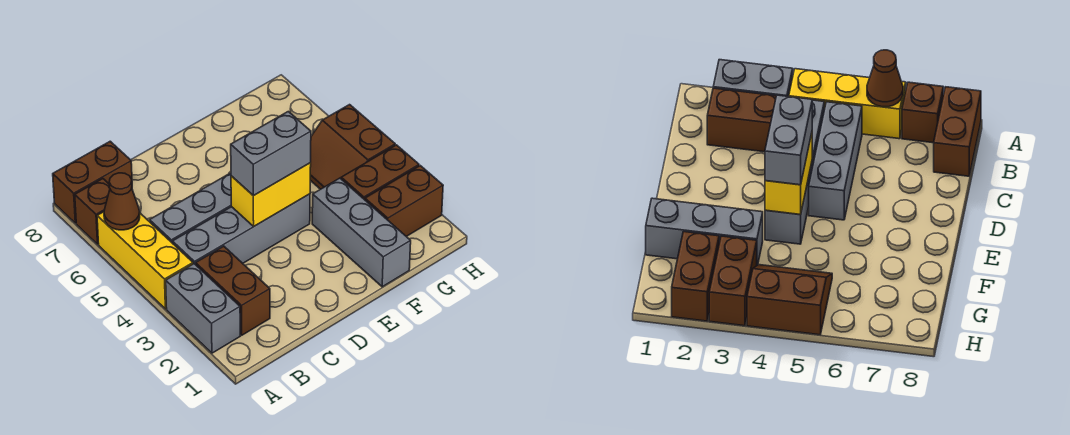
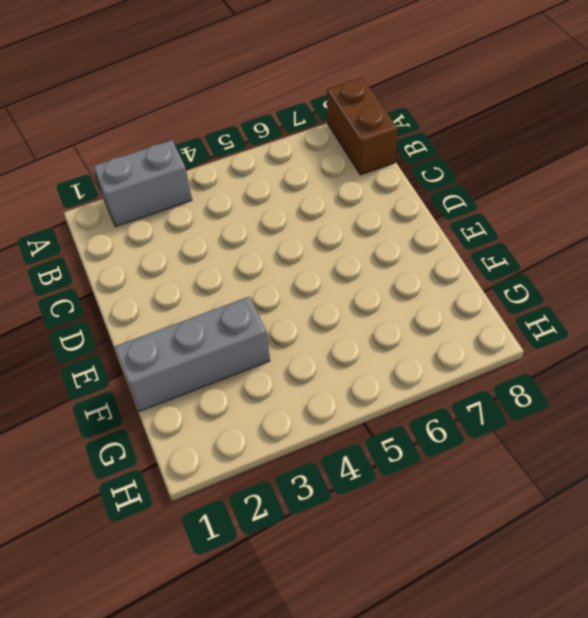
none -> yellow 1x3 brick [97,212,193,309]
none -> brown 1x1 brick [75,179,110,244]
none -> brown 1x2 brick [196,246,270,335]

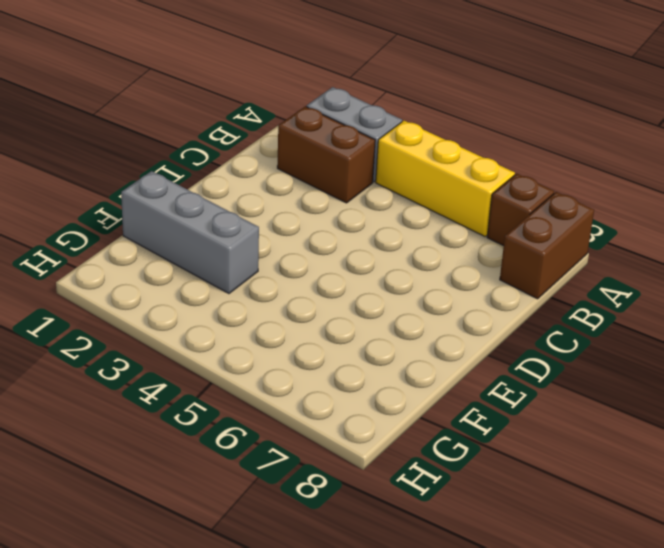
none -> grey 1x4 brick [172,194,310,265]
none -> grey 1x3 brick [150,173,231,242]
none -> brown 1x2 brick [365,166,443,236]

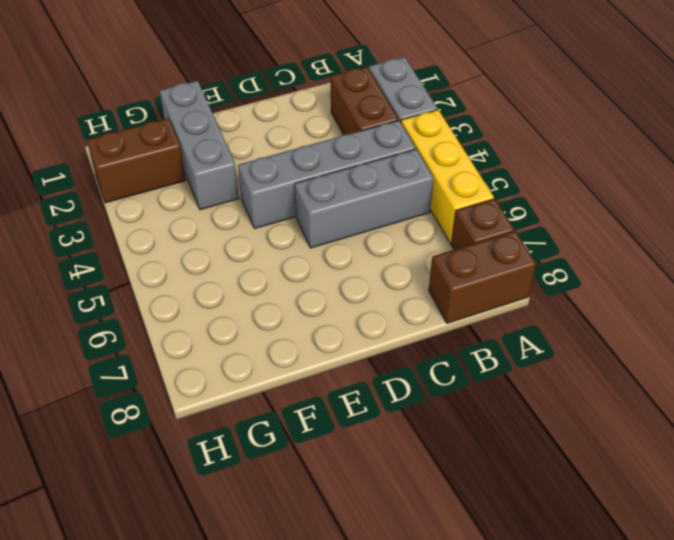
none -> brown 1x2 brick [341,145,419,200]
none -> brown 2x2 slope [310,105,395,189]
none -> brown 1x1 cone [104,173,140,230]

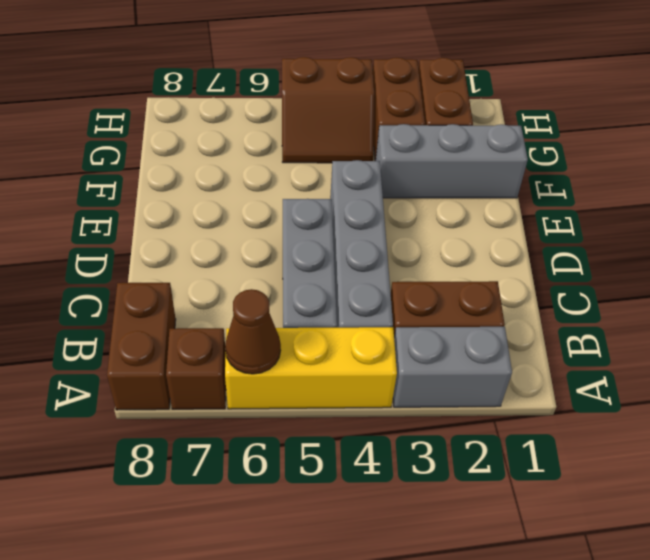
none -> yellow 1x2 brick [231,163,311,227]
none -> grey 1x2 brick [231,112,311,196]

